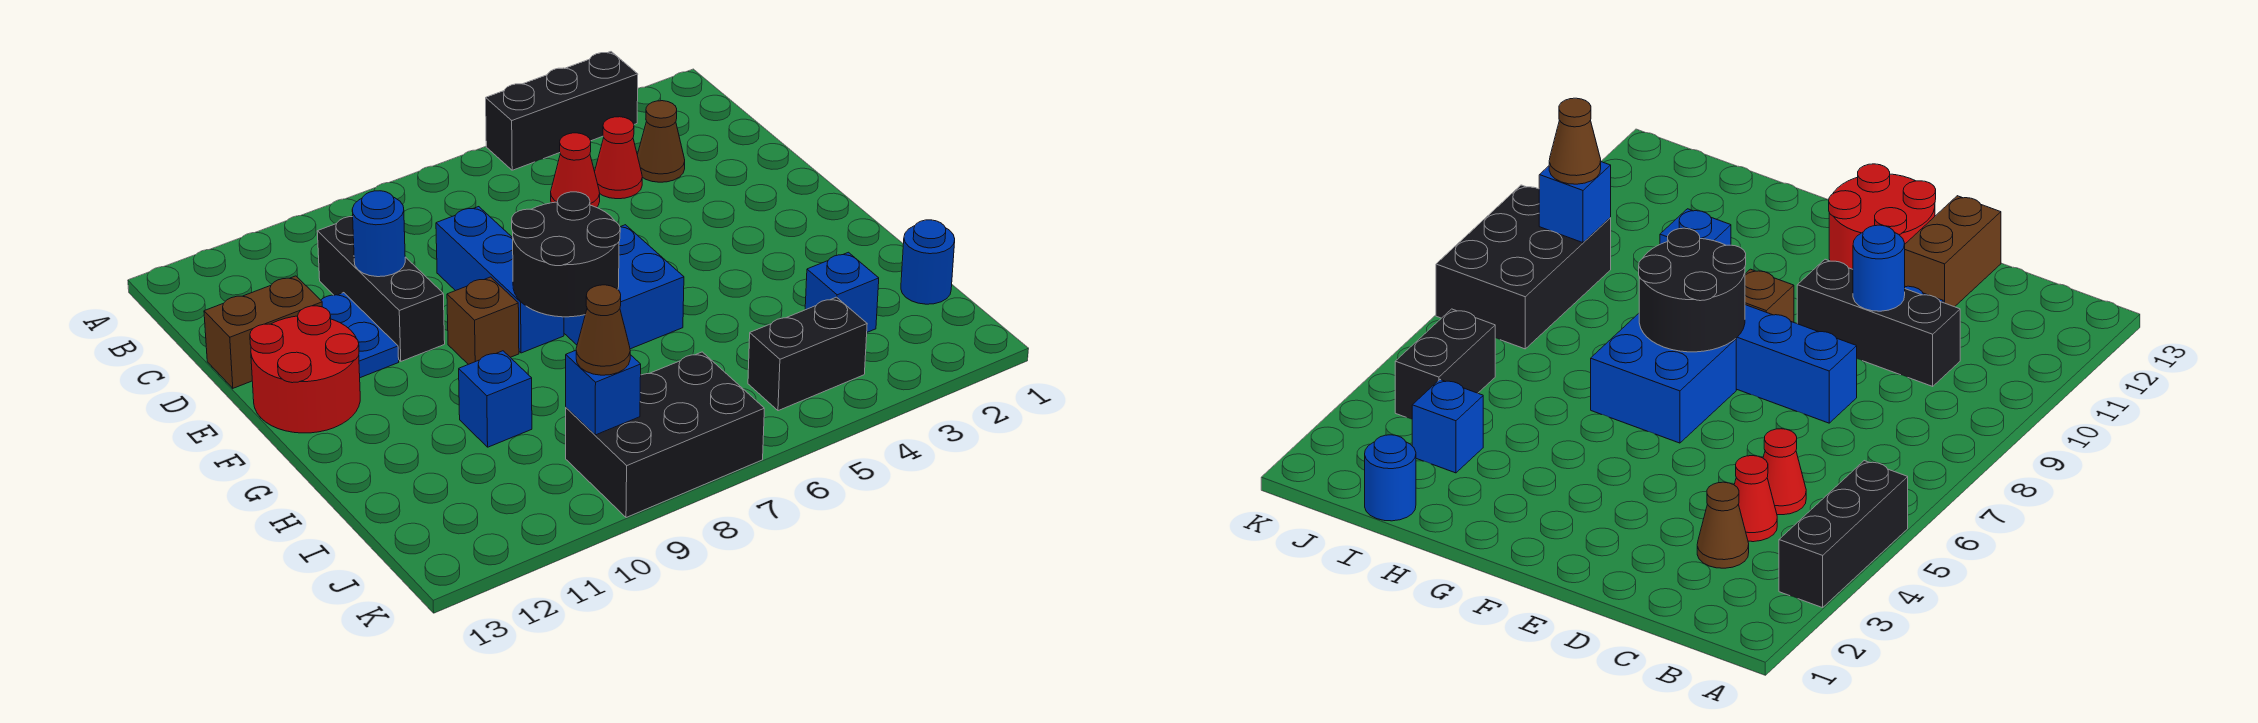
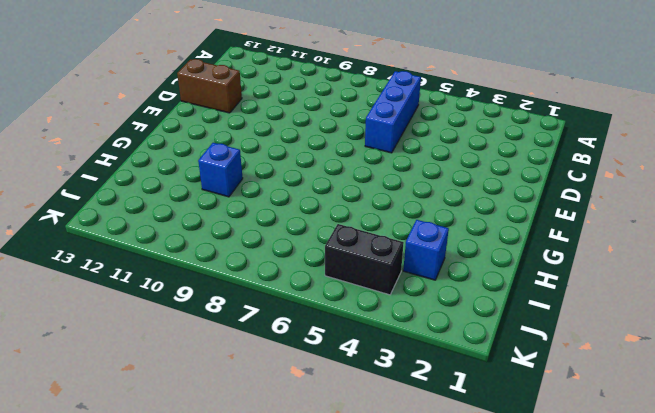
blue 1x3 brick [365,71,421,153] -> blue 1x3 brick moved to [436,207,564,353]
none -> black 1x3 brick [486,52,638,170]
none -> brown 1x1 cone [637,101,685,182]
none -> red 1x1 cone [595,117,642,199]

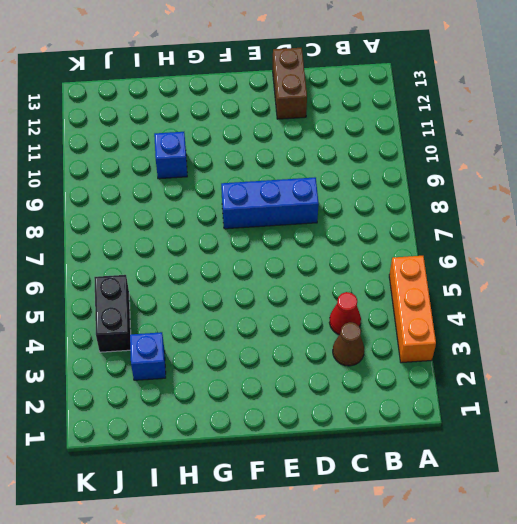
orange 1x3 brick [389,256,436,363] -> black 1x3 brick [486,52,638,170]
none -> red 1x1 cone [551,133,600,208]
none -> black 1x3 brick [317,217,445,361]
none -> blue 1x2 plate [321,293,399,378]

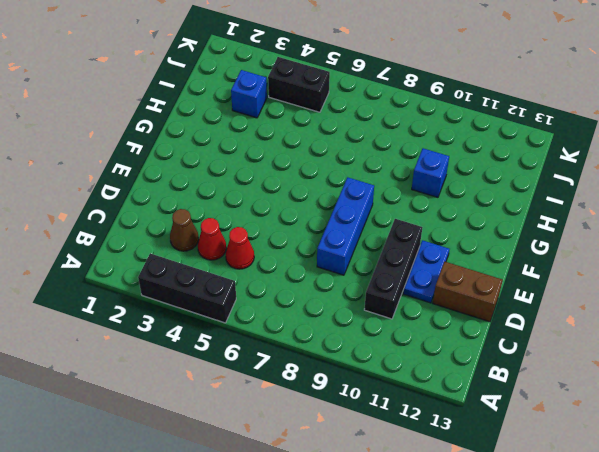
none -> red 2x2 round brick [250,306,360,433]
none -> blue 2x2 brick [564,225,684,349]
none -> brown 1x1 brick [447,277,519,364]

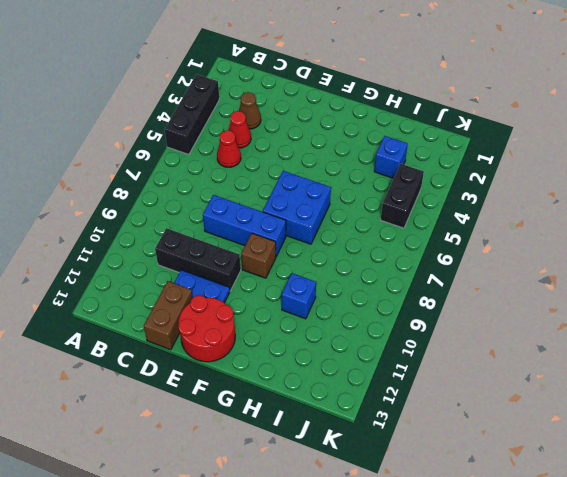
none -> blue 1x1 round brick [901,220,955,304]
none -> black 2x3 brick [566,352,764,518]
none -> blue 1x1 round brick [352,191,405,277]

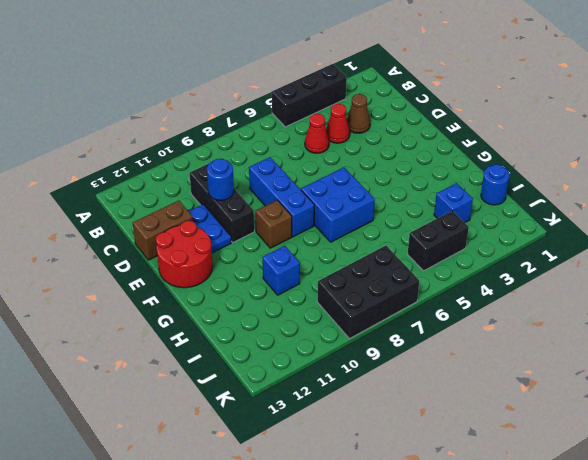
none -> black 2x2 round brick [512,192,620,317]
none -> blue 1x1 brick [566,350,641,435]
none -> brown 1x1 cone [576,285,630,375]

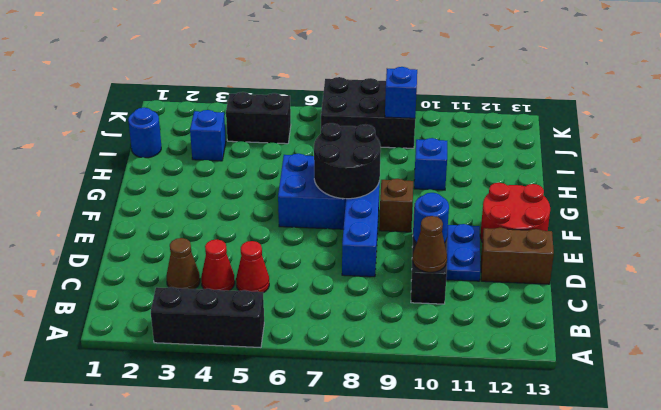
brown 1x1 cone [413,216,447,272] -> brown 1x1 cone moved to [576,285,630,375]

